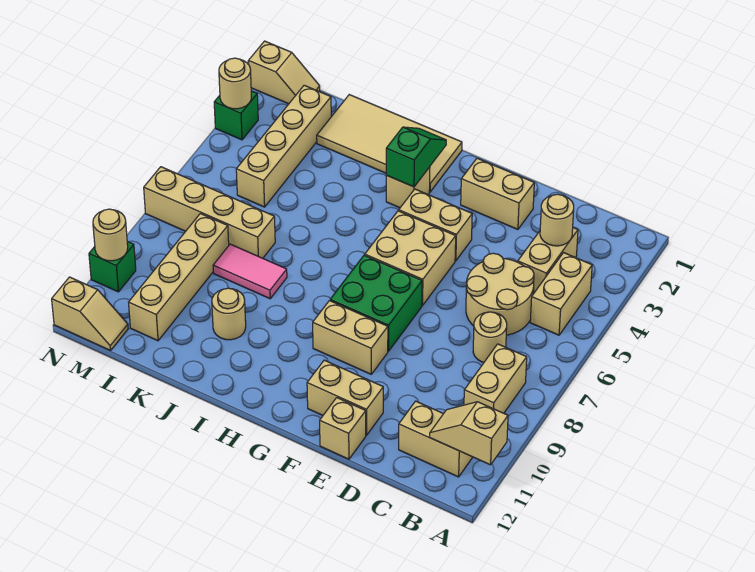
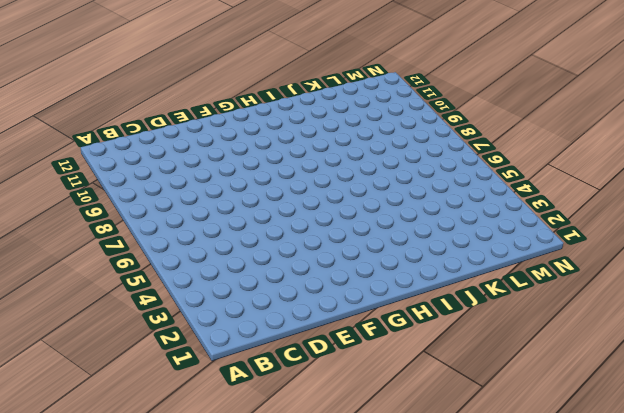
none -> tan 1x2 brick [530,253,592,335]
none -> tan 1x2 brick [464,344,527,413]
none -> tan 1x2 brick [399,401,473,477]

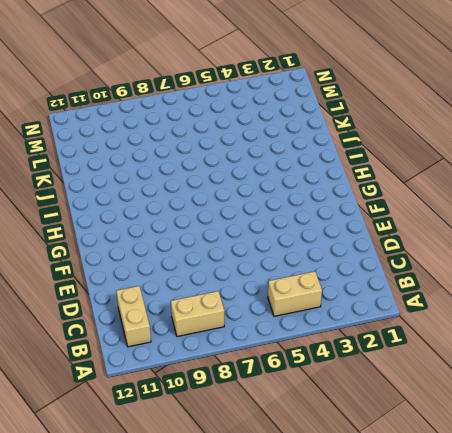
none -> tan 1x2 brick [518,228,578,294]
none -> tan 2x2 round brick [466,253,534,335]
none -> tan 1x1 round brick [473,312,507,363]

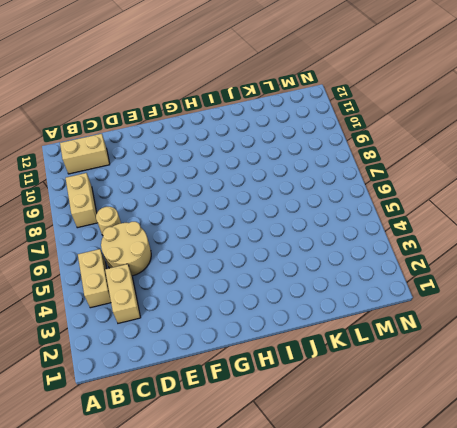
none -> tan 1x2 brick [461,158,534,229]
none -> tan 1x2 brick [307,360,383,435]
none -> tan 1x1 brick [320,398,366,459]

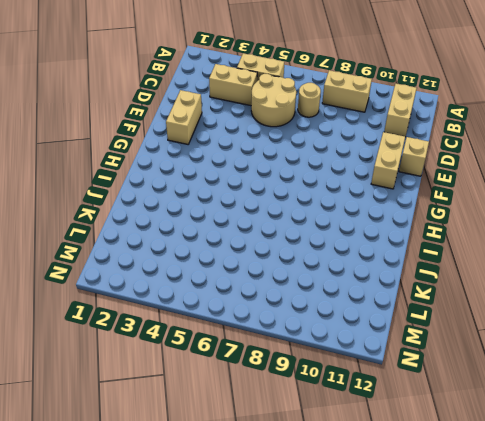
none -> tan 1x2 brick [399,189,472,261]
none -> tan 2x2 brick [365,211,456,306]
none -> green 2x2 brick [330,255,422,351]

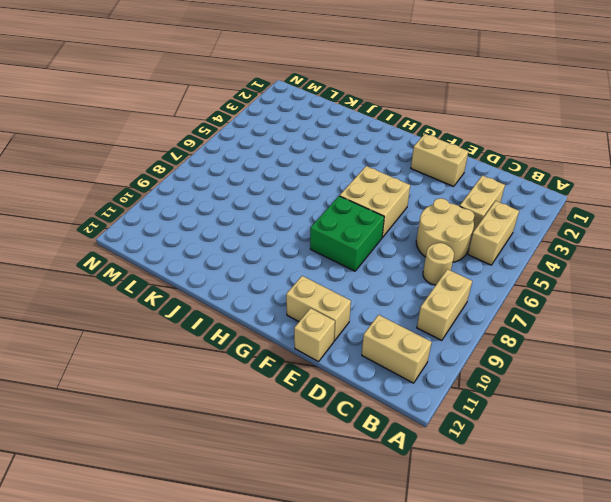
none -> tan 1x2 brick [399,189,472,261]
none -> tan 1x2 brick [313,301,388,374]
none -> tan 2x4 tile [317,95,462,192]

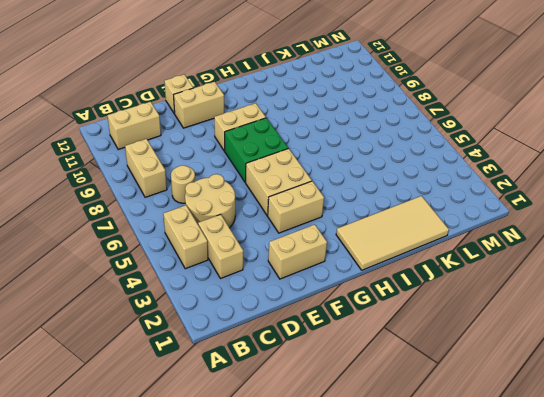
none -> tan 1x1 brick [386,167,430,208]
none -> pink 1x2 tile [213,244,287,299]
none -> tan 1x1 round brick [212,288,246,340]

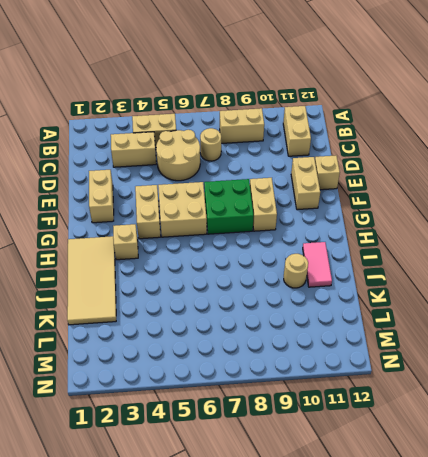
pink 1x2 tile [303,242,332,287] -> pink 1x2 tile moved to [213,244,287,299]
none -> tan 1x4 brick [144,167,275,258]
none -> tan 1x4 brick [236,85,331,207]
none -> tan 1x4 brick [129,214,229,341]

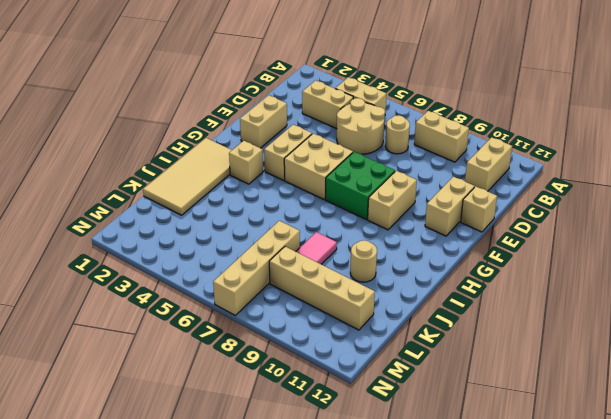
none -> tan 1x4 brick [236,85,331,207]
none -> tan 1x2 slope [248,41,320,104]
none -> tan 1x2 slope [52,277,128,351]

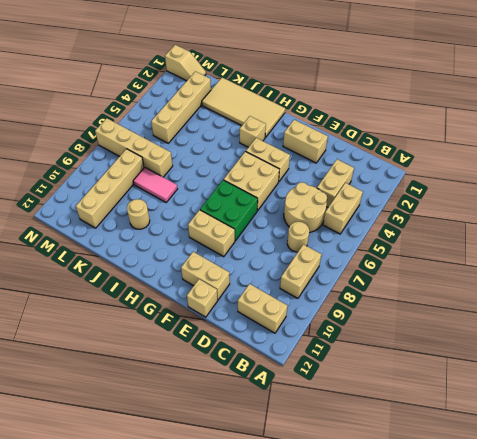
none -> tan 1x2 slope [52,277,128,351]
none -> green 1x1 brick [214,91,258,140]
none -> green 1x1 brick [89,241,136,292]

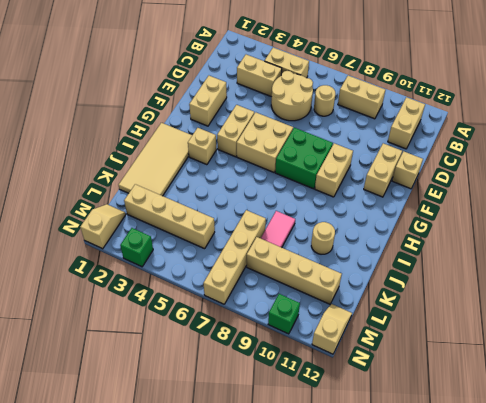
none -> tan 1x2 slope [430,402,508,465]
none -> tan 1x1 round brick [540,194,574,246]
none -> green 1x2 slope [386,127,446,187]

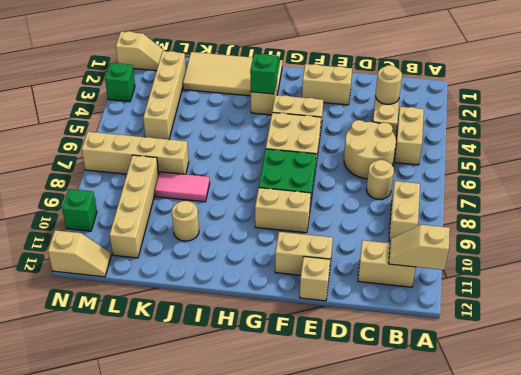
none -> tan 1x1 round brick [219,58,251,109]
none -> tan 1x1 round brick [93,209,128,261]

